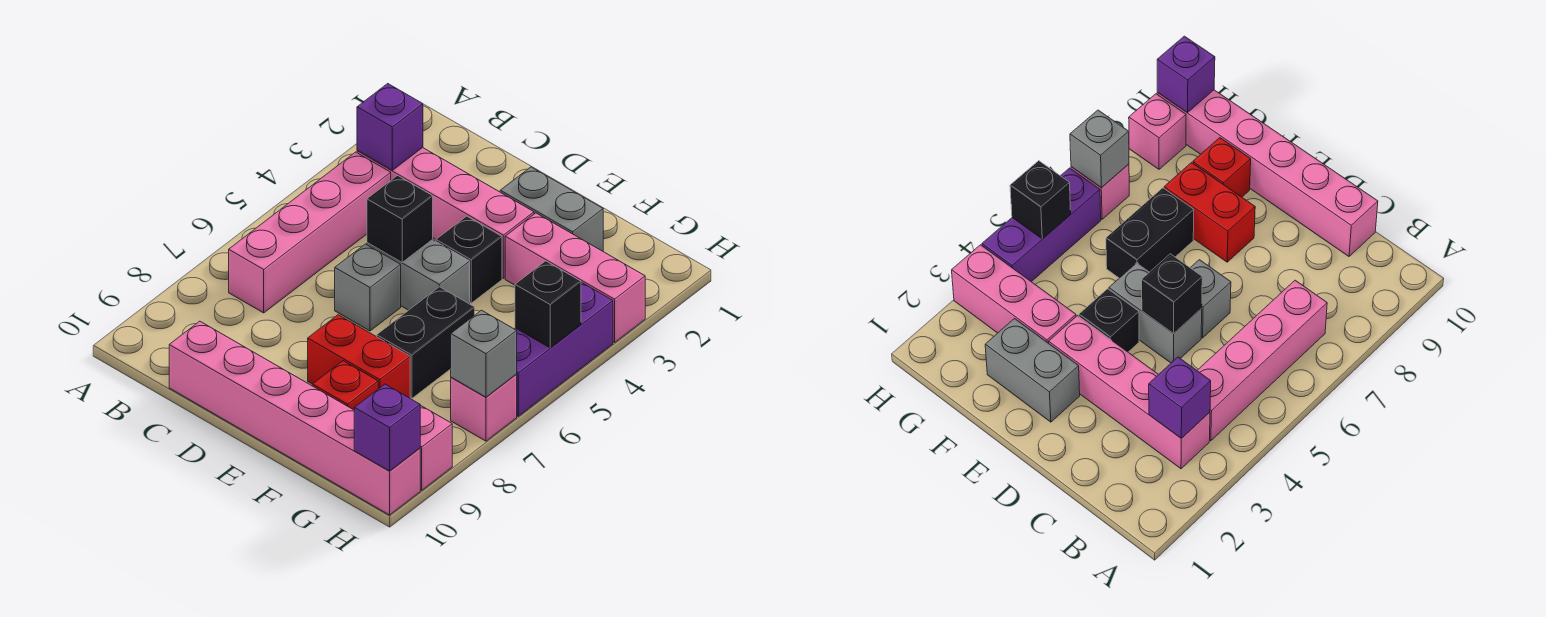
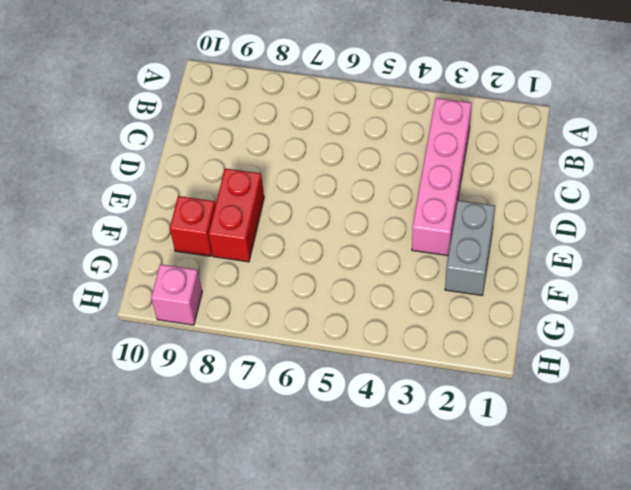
none -> pink 1x4 brick [229,152,391,313]
none -> pink 1x6 brick [169,321,420,515]
none -> grey 1x2 brick [367,240,470,310]

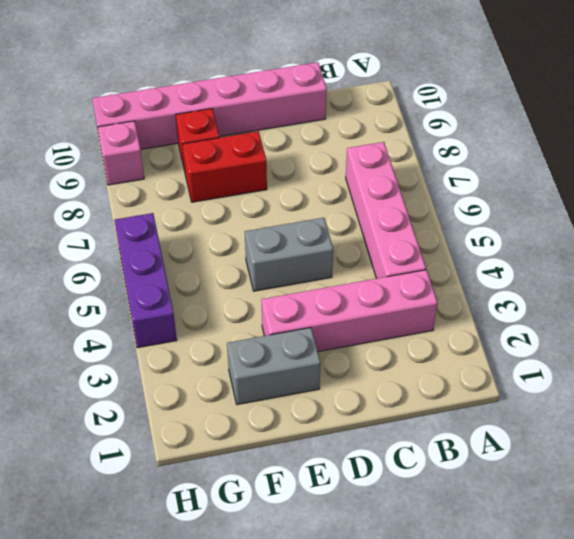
none -> grey 1x1 brick [335,244,401,331]
none -> black 1x1 brick [436,216,502,303]
none -> pink 1x3 brick [505,213,645,343]

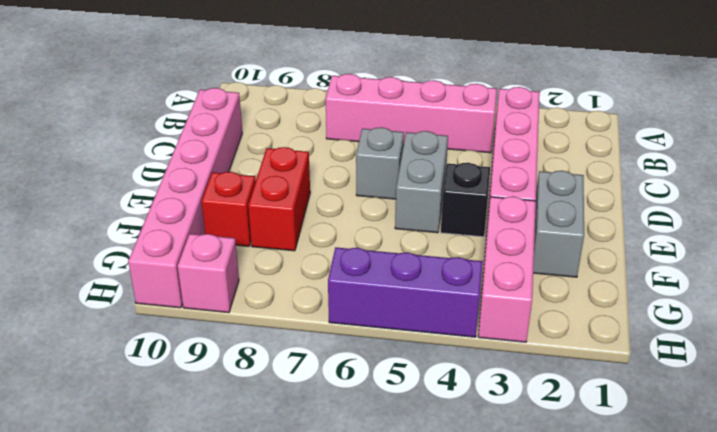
none -> black 1x2 brick [377,287,475,398]
none -> pink 1x1 brick [451,375,517,441]
none -> purple 1x1 brick [357,84,423,170]

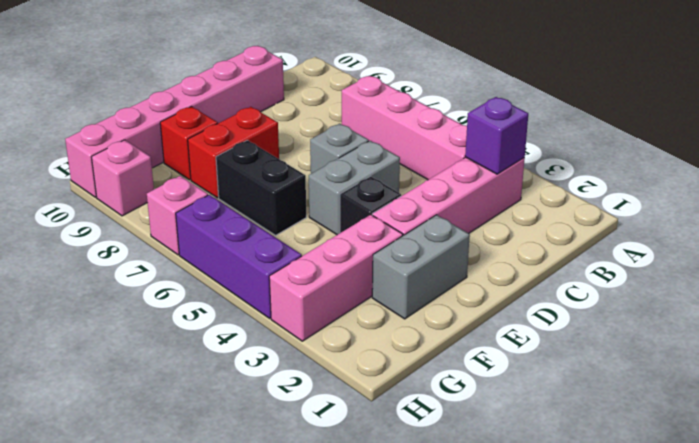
none -> black 1x1 brick [367,176,433,262]
none -> black 1x1 brick [515,261,581,348]
none -> grey 1x1 brick [451,310,517,397]

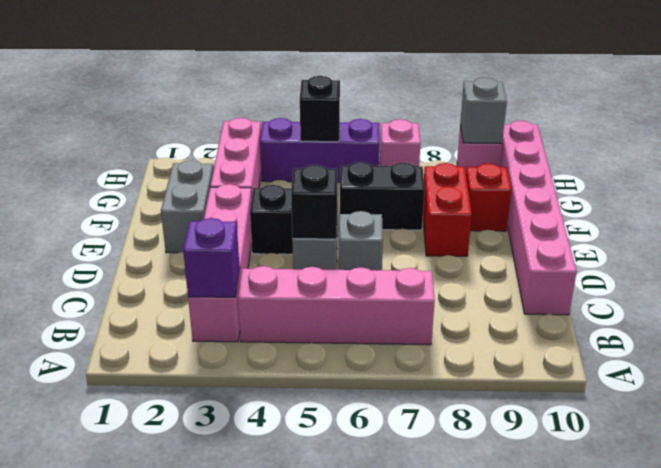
grey 1x1 brick [460,77,507,144] -> grey 1x1 brick moved to [451,310,517,397]
none -> purple 1x1 brick [354,384,420,471]

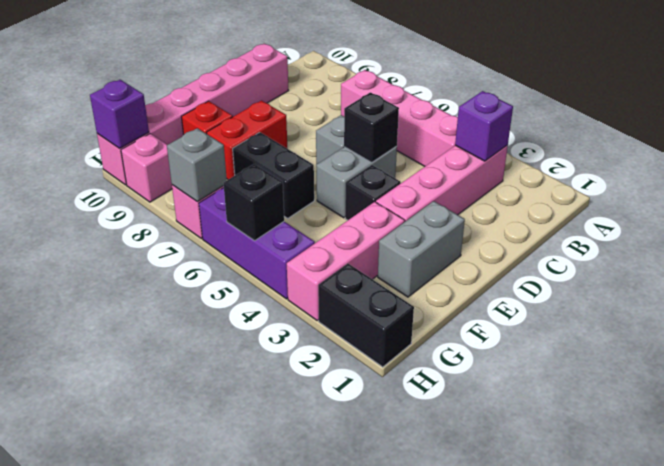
black 1x2 brick [318,264,414,367] -> none

